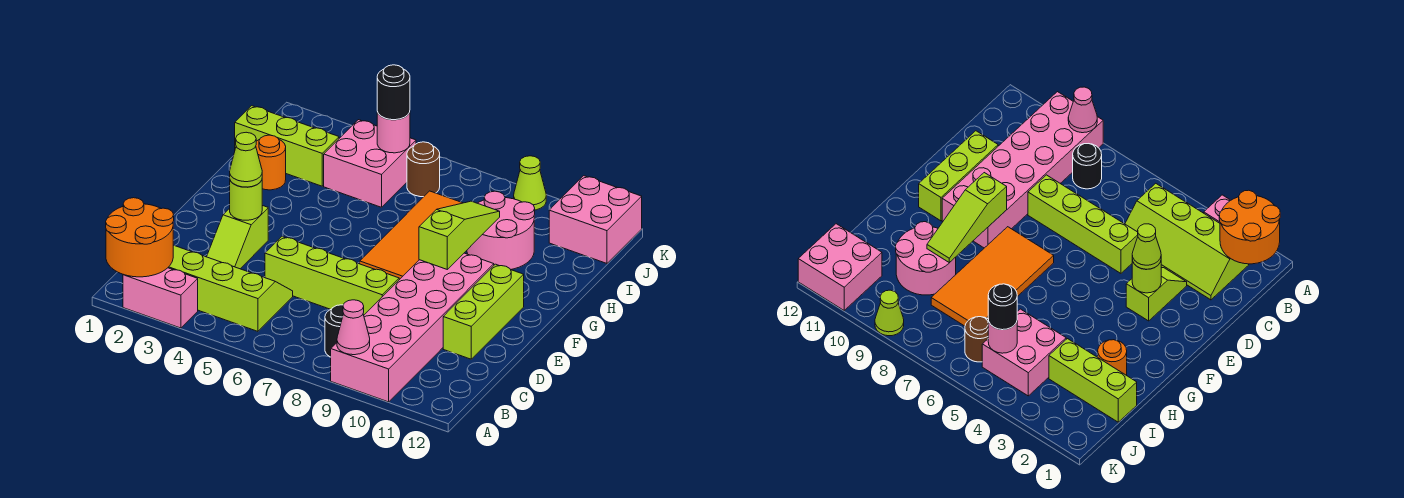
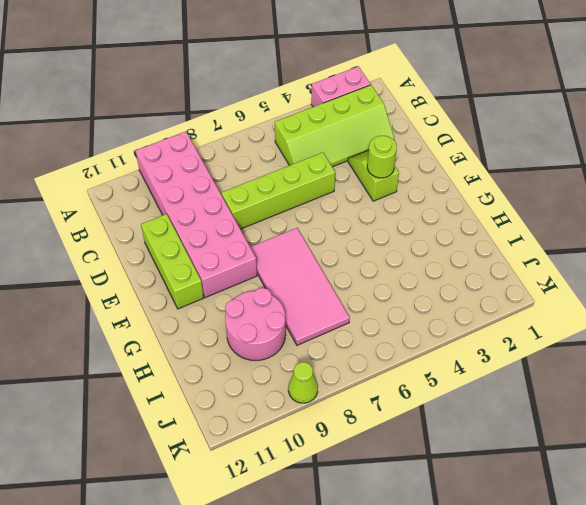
pink 2x4 tile [250,228,350,345] -> orange 2x4 tile [360,191,462,280]
none -> black 1x1 round brick [325,305,344,357]
none -> orange 1x1 round brick [256,135,286,190]
none -> lime 1x3 brick [235,106,339,186]

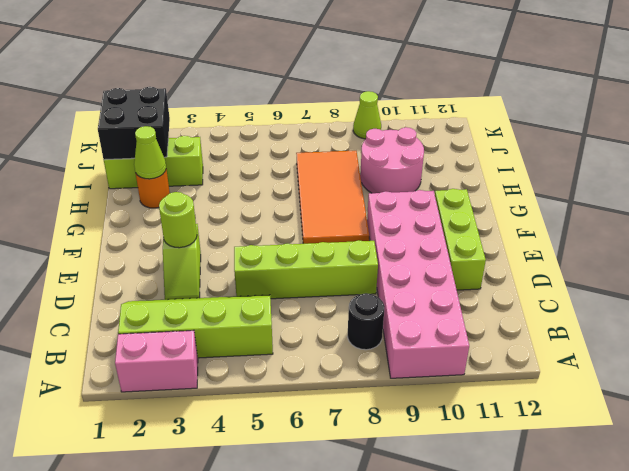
lime 1x1 cone [134,126,166,179] -> lime 1x1 cone moved to [230,132,262,187]
black 2x2 brick [98,87,170,160] -> none
none -> pink 2x2 brick [324,120,416,207]
none -> brown 1x1 round brick [407,142,440,197]
none -> pink 2x2 brick [549,176,642,263]

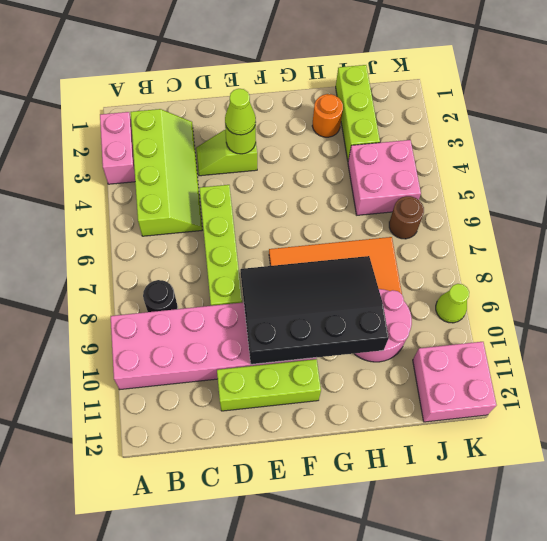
black 3x4 slope [240,256,389,364] -> lime 1x3 slope [419,201,500,269]
none -> orange 2x2 round brick [106,198,174,277]
none -> pink 1x1 cone [337,300,370,355]
none -> pink 1x1 round brick [377,112,410,153]

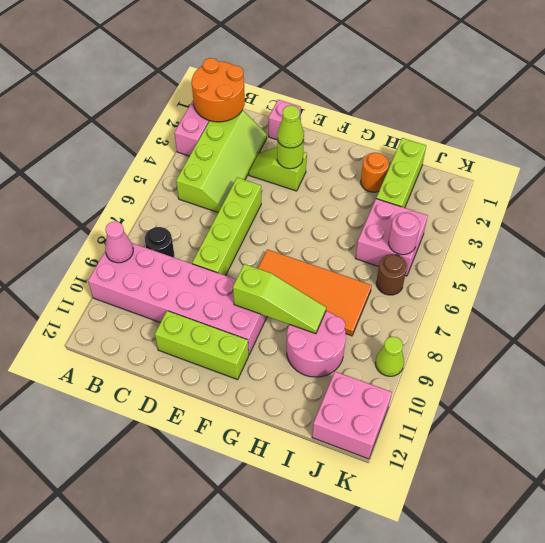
pink 1x1 brick [269,100,301,140] -> none
none -> black 1x1 round brick [377,65,410,120]

